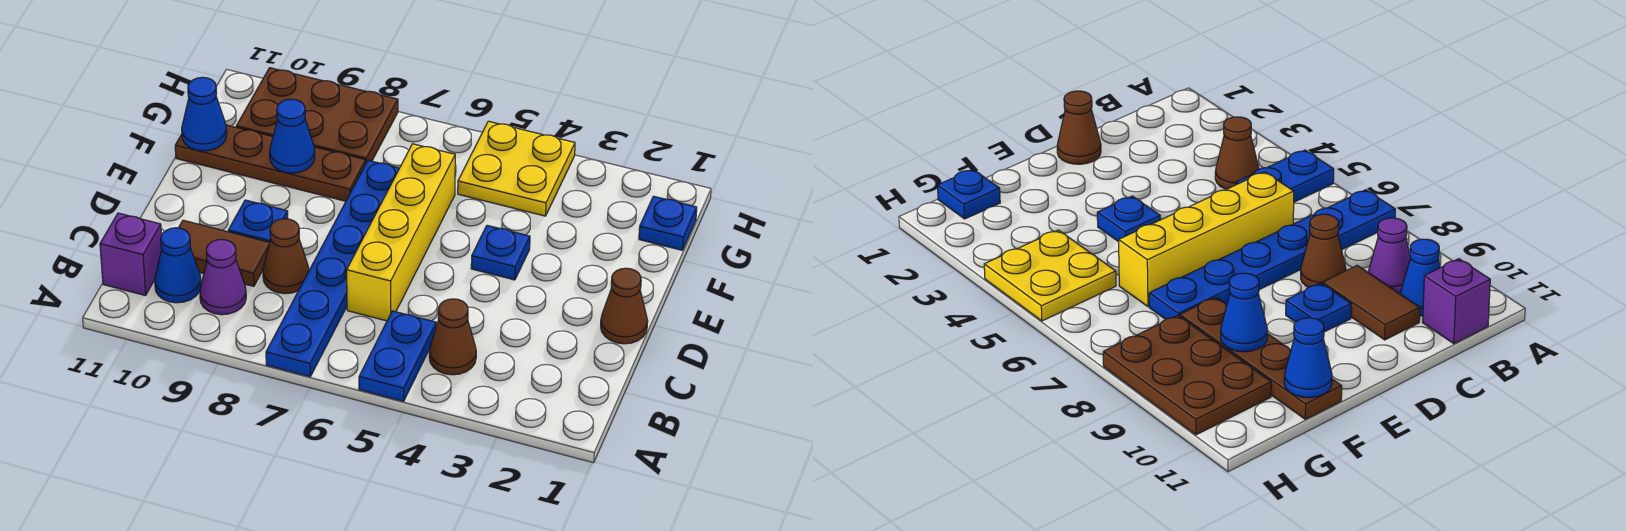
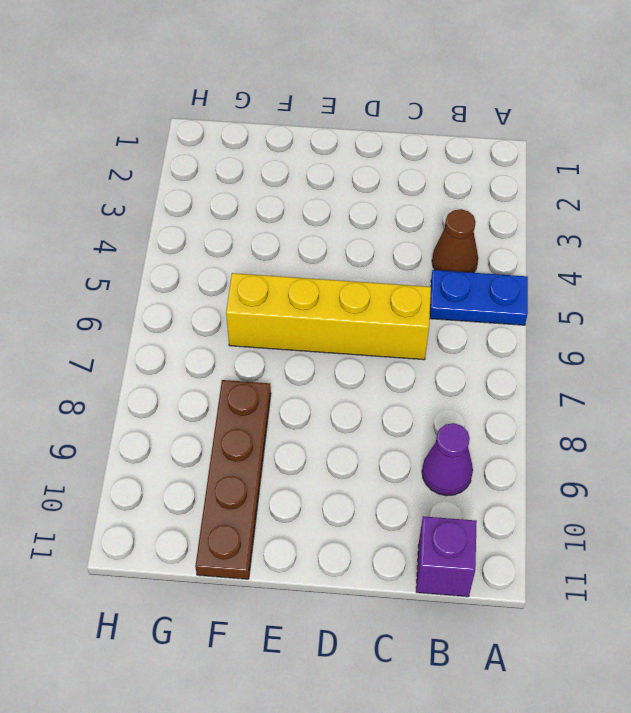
none -> blue 1x6 plate [266,160,399,377]
none -> blue 1x1 cone [155,228,201,303]
none -> brown 1x1 cone [263,219,309,294]

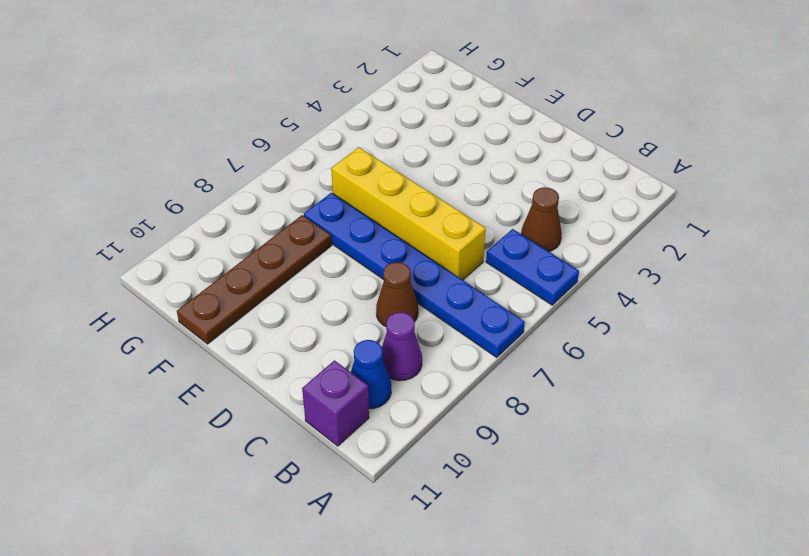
none -> brown 1x2 tile [179,220,270,286]
none -> brown 1x1 cone [601,268,648,344]
none -> blue 1x1 plate [228,200,288,242]

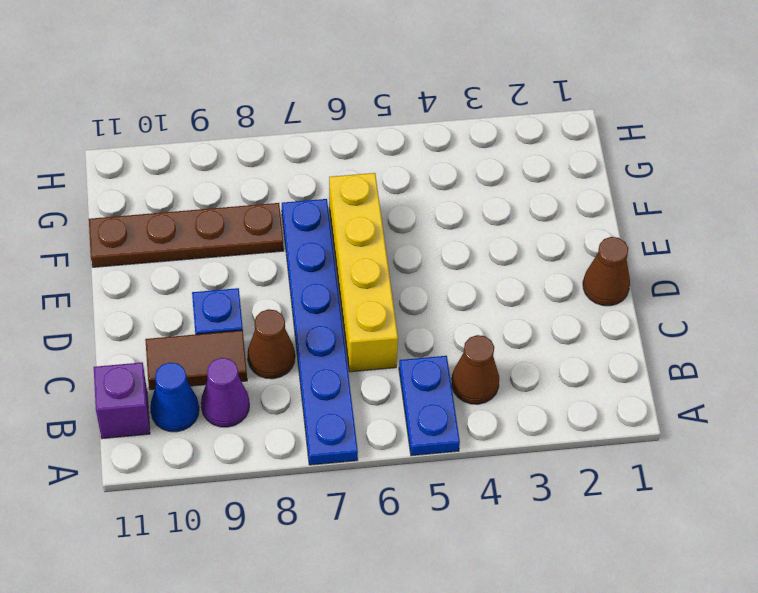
none -> blue 1x1 plate [471,225,530,280]
none -> blue 1x1 plate [639,196,697,250]
none -> yellow 2x2 plate [458,121,575,216]

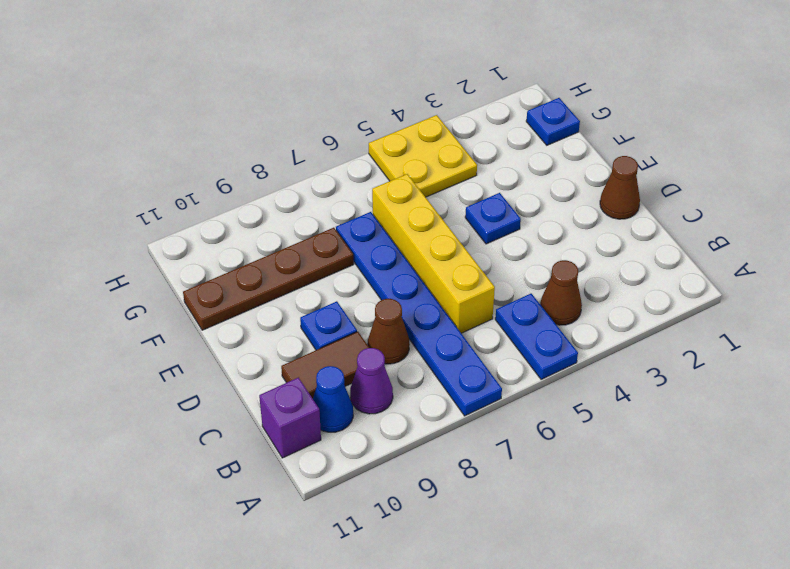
none -> brown 2x3 plate [236,68,398,162]
none -> blue 1x1 cone [270,99,315,173]
none -> blue 1x1 cone [182,77,227,151]

